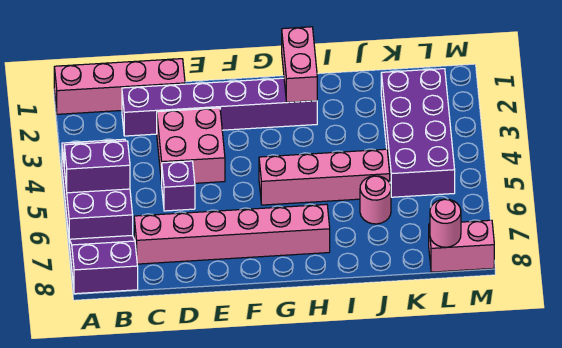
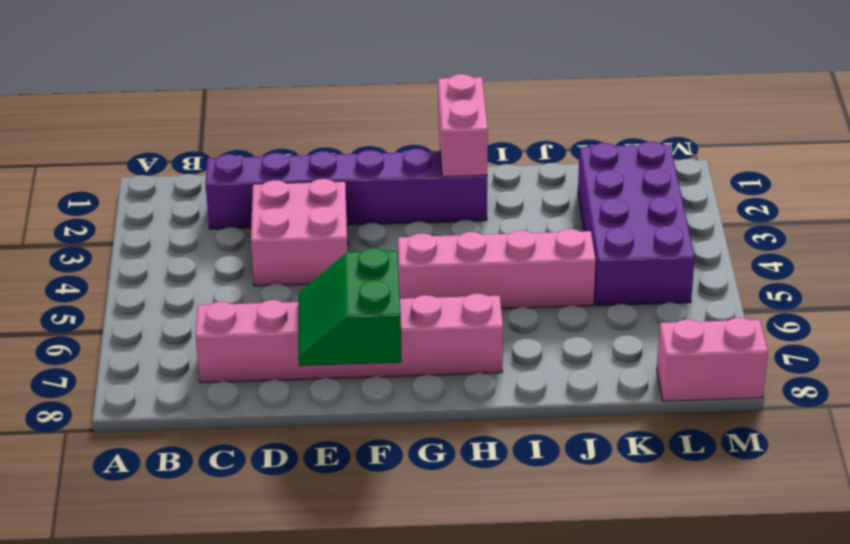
green 2x2 slope [298,248,402,366] -> none
none -> pink 1x4 brick [54,59,185,114]
none -> purple 2x3 brick [62,139,133,239]
none -> purple 2x2 slope [69,235,138,294]

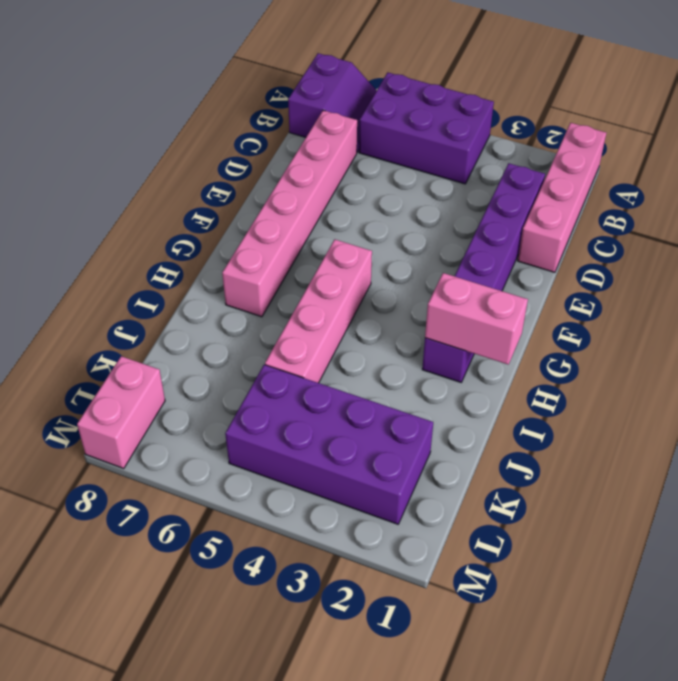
none -> pink 2x2 brick [157,108,225,184]
none -> purple 1x1 brick [162,161,195,211]
none -> pink 1x1 round brick [360,176,391,224]

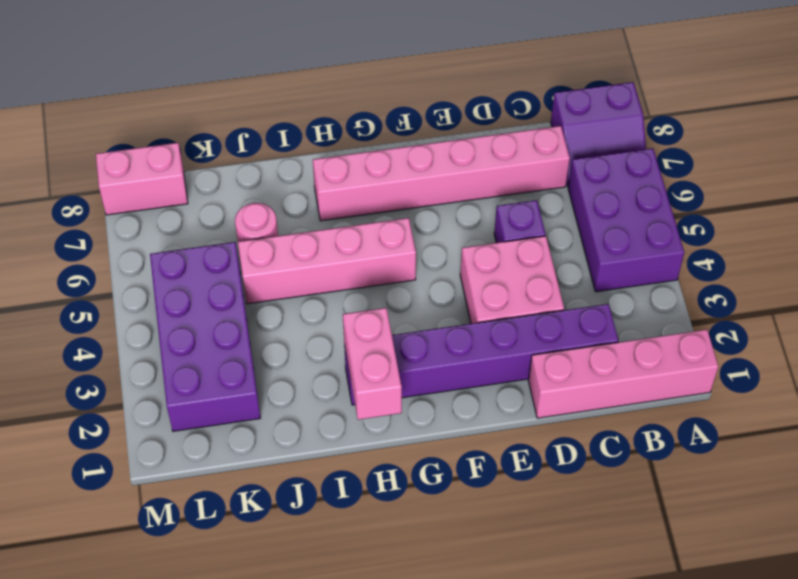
none -> purple 1x2 brick [64,141,130,193]
none -> pink 1x1 round brick [430,199,461,247]

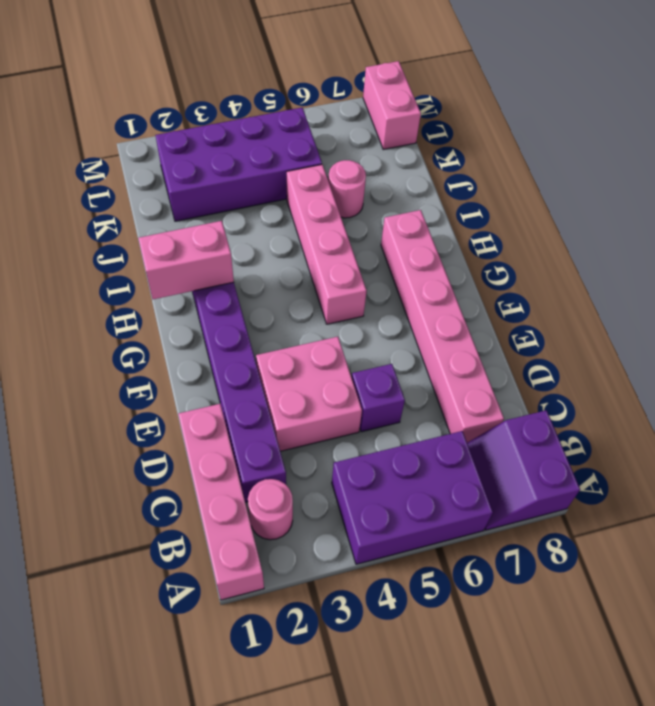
pink 1x1 round brick [248,479,293,540] -> pink 1x1 round brick moved to [430,199,461,247]
none -> purple 1x2 brick [64,141,130,193]

